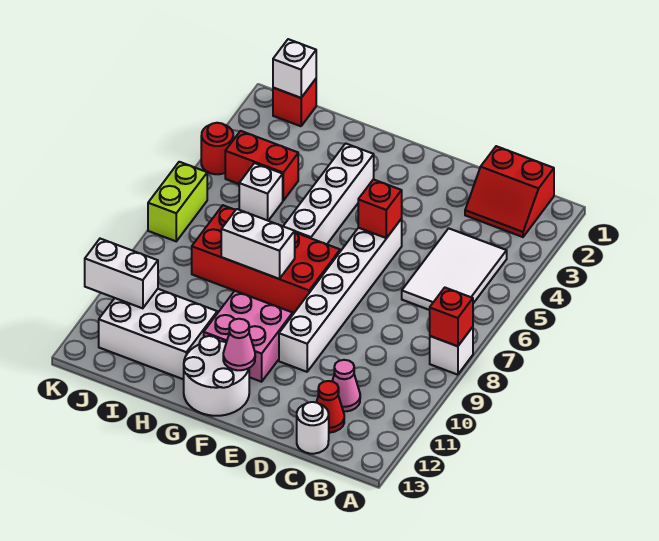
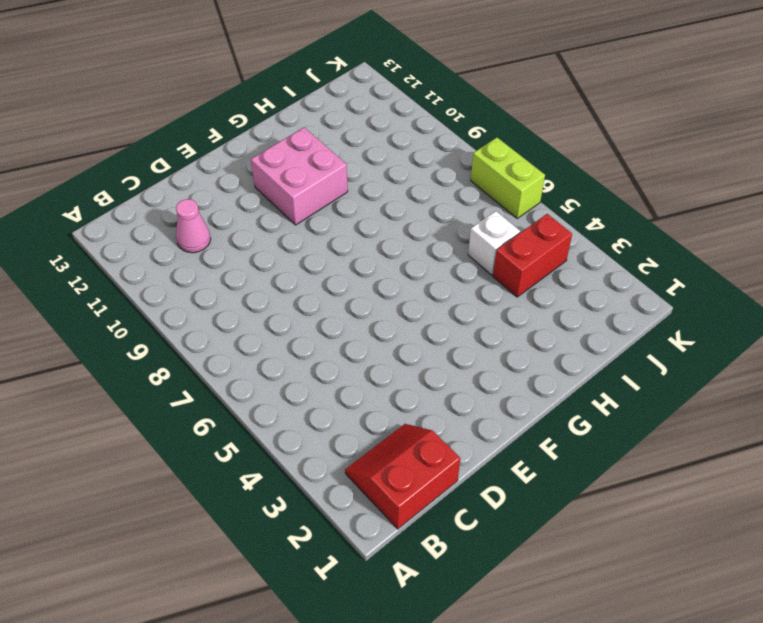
none -> white 1x1 brick [430,327,473,375]
none -> white 2x3 tile [402,228,507,310]
none -> red 1x1 cone [316,381,344,433]

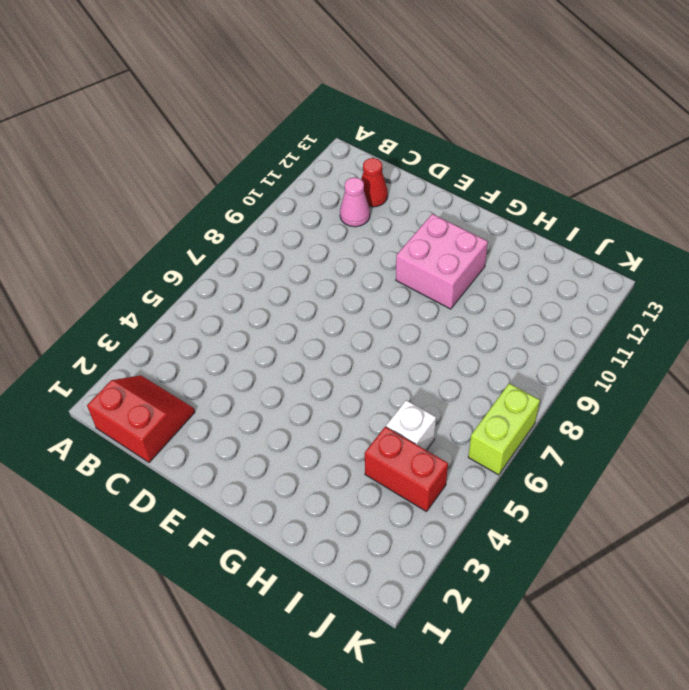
none -> white 1x1 brick [430,327,473,375]
none -> white 2x3 tile [402,228,507,310]
none -> white 1x1 round brick [297,402,329,454]

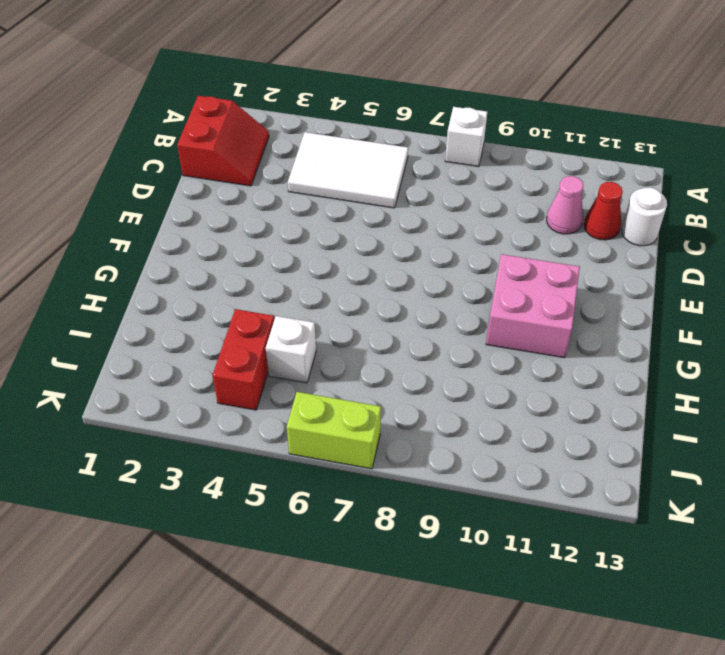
none -> white 1x6 brick [279,219,402,372]
none -> red 2x4 brick [192,205,340,313]
none -> white 2x2 round brick [184,336,249,416]

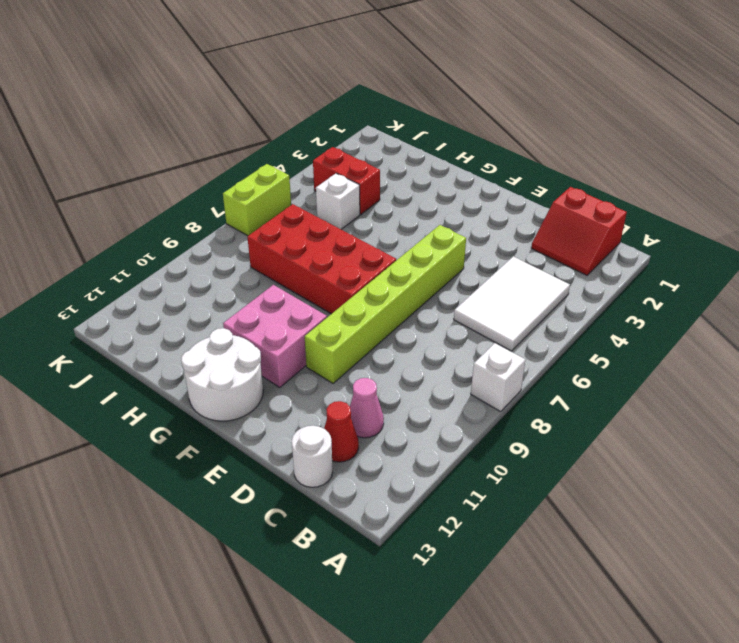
lime 1x6 brick [305,225,466,383] -> white 1x6 brick [279,219,402,372]
none -> white 1x4 brick [283,143,374,244]
none -> white 2x3 brick [99,289,217,379]
none -> red 1x1 brick [273,79,316,126]

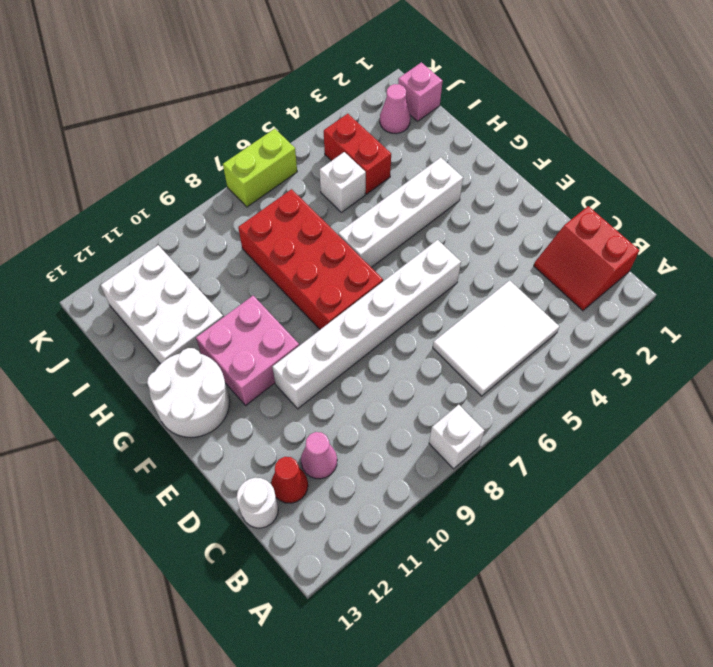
pink 1x1 brick [398,62,443,121] -> red 1x1 brick [273,79,316,126]
pink 1x1 cone [380,84,410,134] -> pink 1x1 cone moved to [223,319,255,370]
none -> red 1x1 round brick [201,123,233,174]
none -> red 1x1 brick [430,288,473,346]
none -> red 1x1 brick [358,179,402,238]

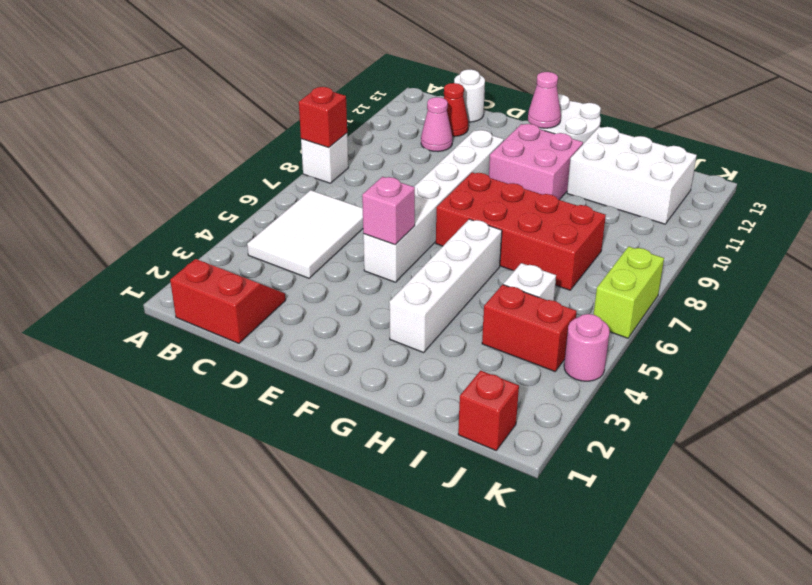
pink 1x1 brick [362,177,415,245] -> red 1x1 brick [358,179,402,238]
pink 1x1 round brick [564,314,610,381] -> red 1x1 round brick [201,123,233,174]
none -> white 1x2 brick [221,209,295,279]
none -> white 1x1 brick [273,39,316,98]
none -> white 1x2 brick [85,239,158,308]

